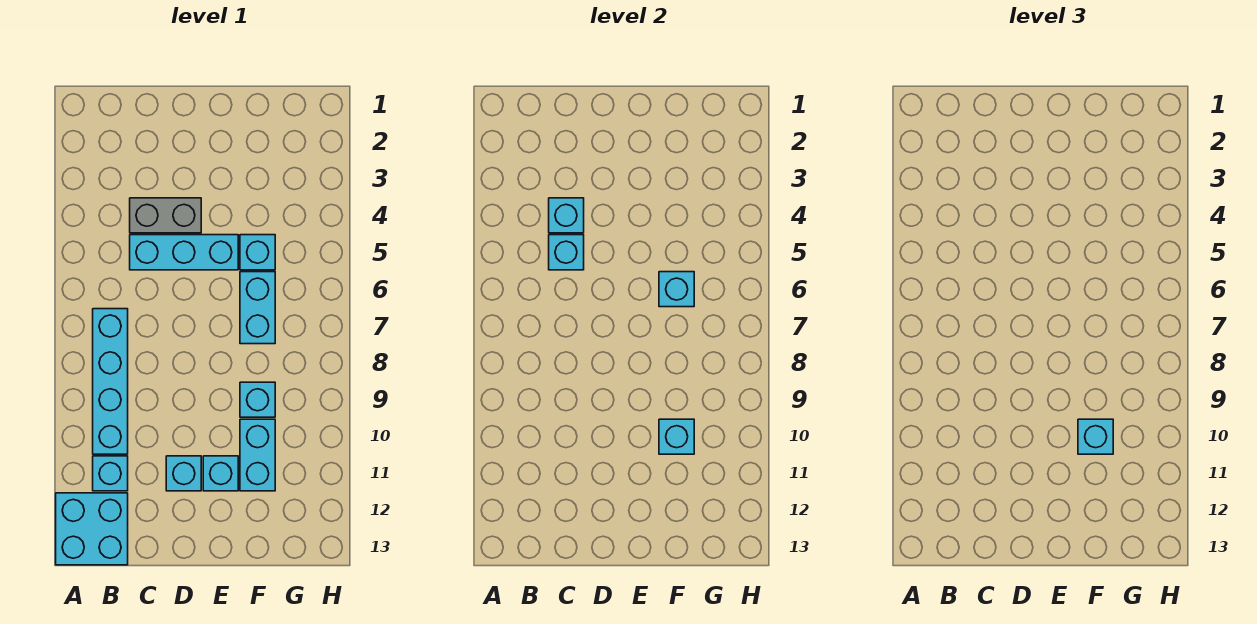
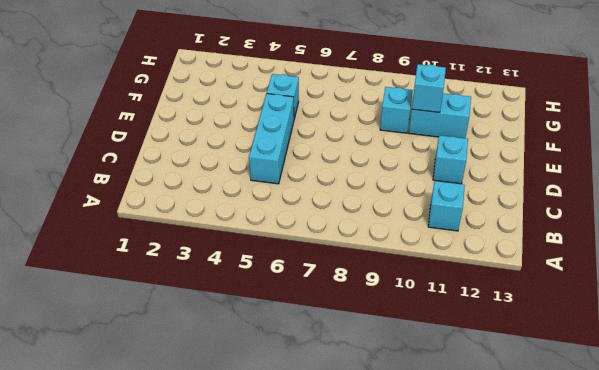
none -> cyan 2x2 brick [56,493,128,565]
none -> cyan 1x4 brick [93,309,128,454]
none -> grey 1x2 brick [130,198,201,233]

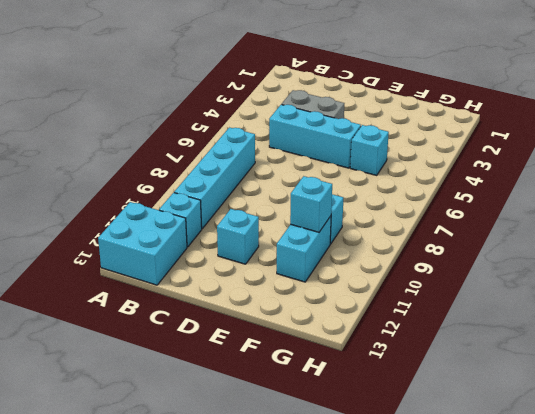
none -> cyan 1x1 brick [203,456,238,491]
none -> cyan 1x2 brick [240,272,275,344]
none -> cyan 1x1 brick [549,198,584,233]

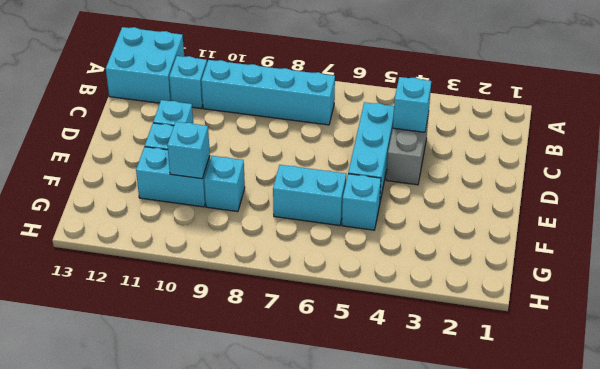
none -> cyan 1x1 brick [549,235,584,270]
none -> cyan 1x1 brick [659,272,694,307]
none -> cyan 1x1 brick [1078,419,1113,454]

